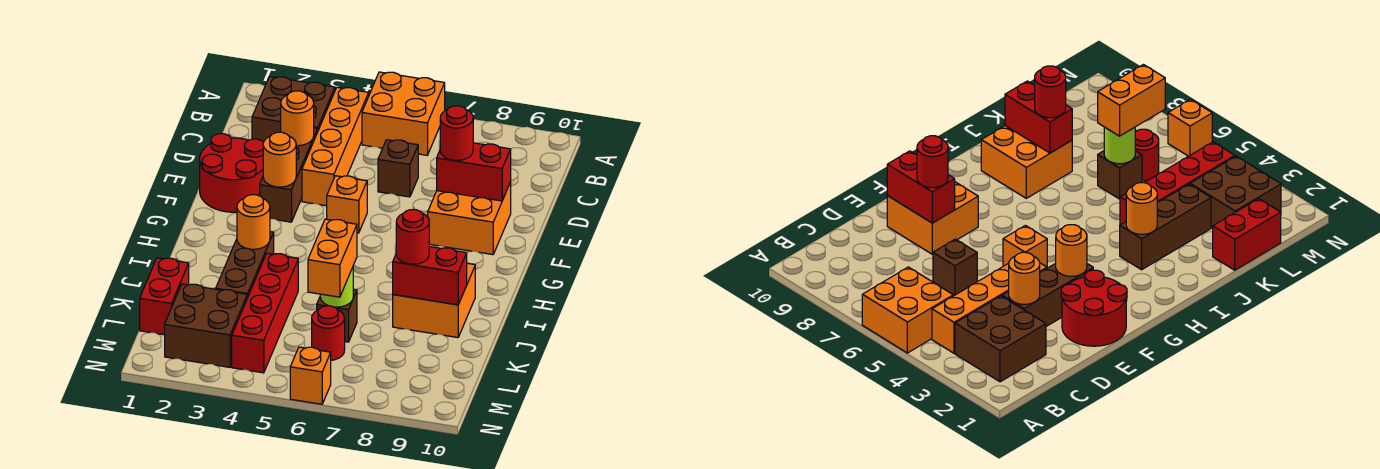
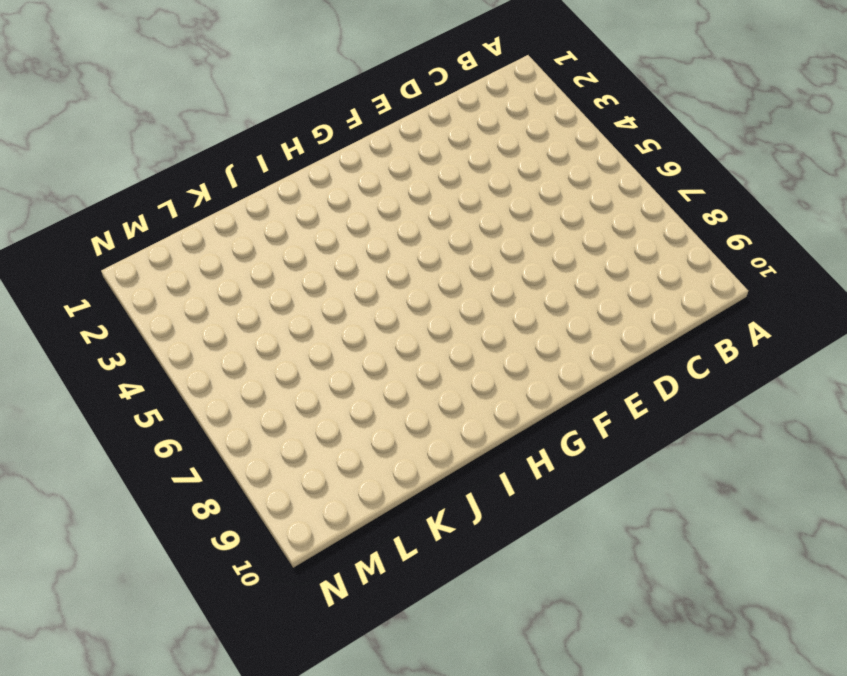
none -> orange 2x2 brick [362,72,445,155]
none -> brown 2x2 brick [252,77,335,142]
none -> orange 1x4 brick [302,87,369,206]

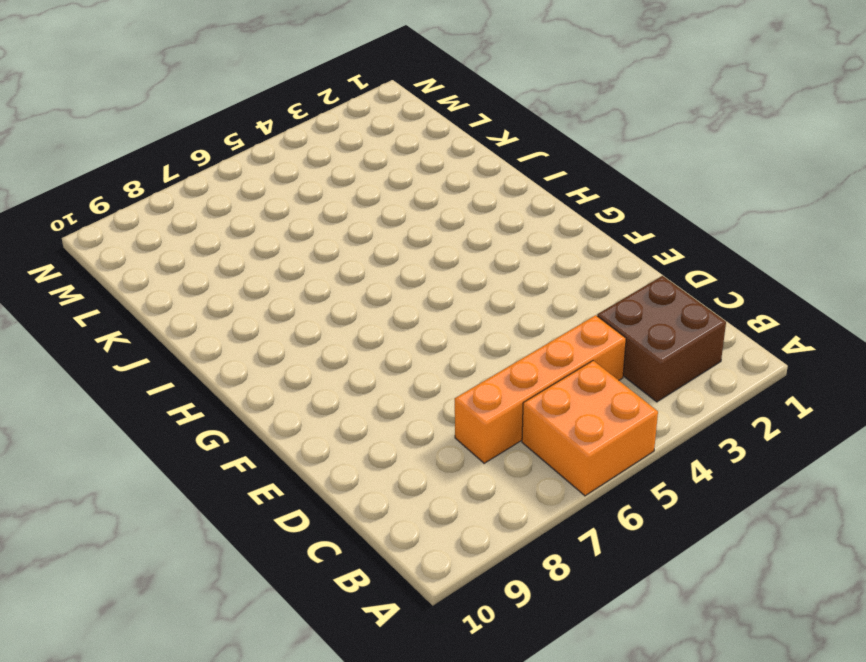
orange 1x4 brick [455,315,626,463] -> orange 1x4 brick turned to [302,87,369,206]
none -> brown 1x3 brick [260,128,317,222]
none -> brown 1x1 brick [378,140,418,197]
none -> red 2x2 round brick [200,134,264,212]

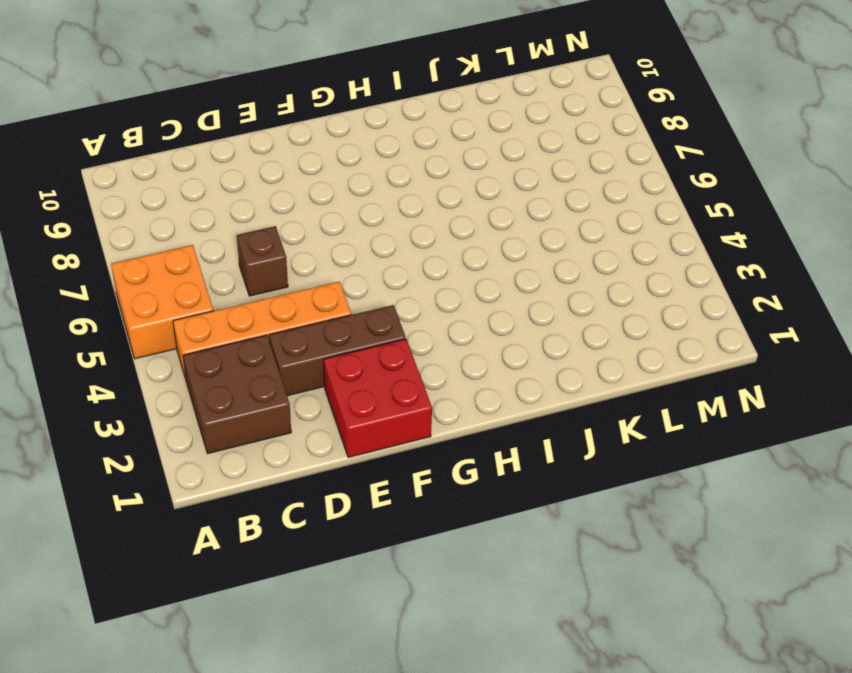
red 2x2 brick [324,339,432,457] -> red 2x2 round brick [200,134,264,212]
none -> orange 2x2 brick [428,182,511,255]
none -> orange 1x1 brick [327,176,367,233]
none -> brown 1x3 brick [216,232,274,298]

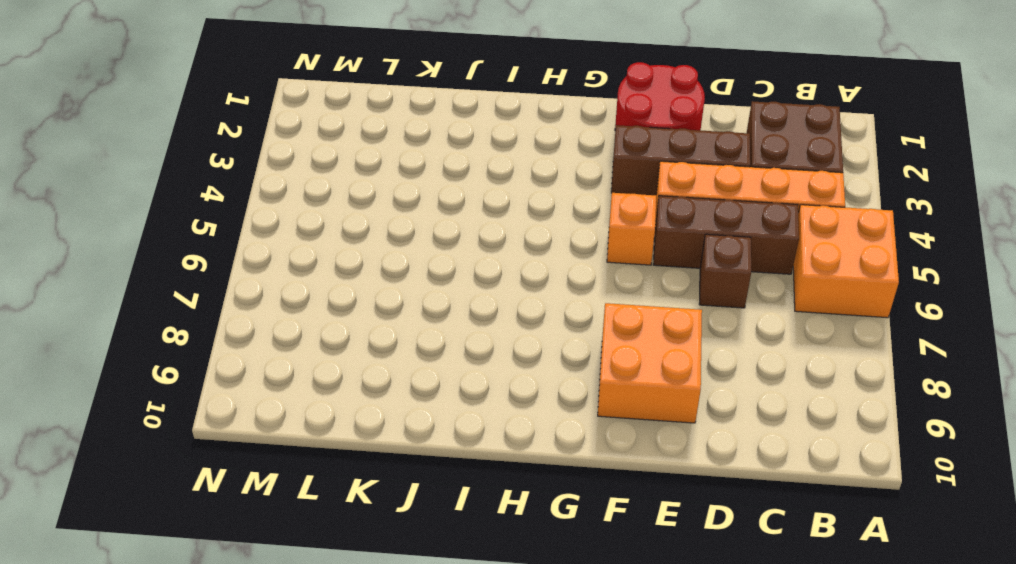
brown 1x3 brick [653,196,799,274] -> brown 1x3 brick moved to [216,232,274,298]
none -> orange 2x2 brick [393,263,475,338]
none -> red 1x4 brick [232,253,298,373]
none -> red 1x2 brick [140,258,189,335]

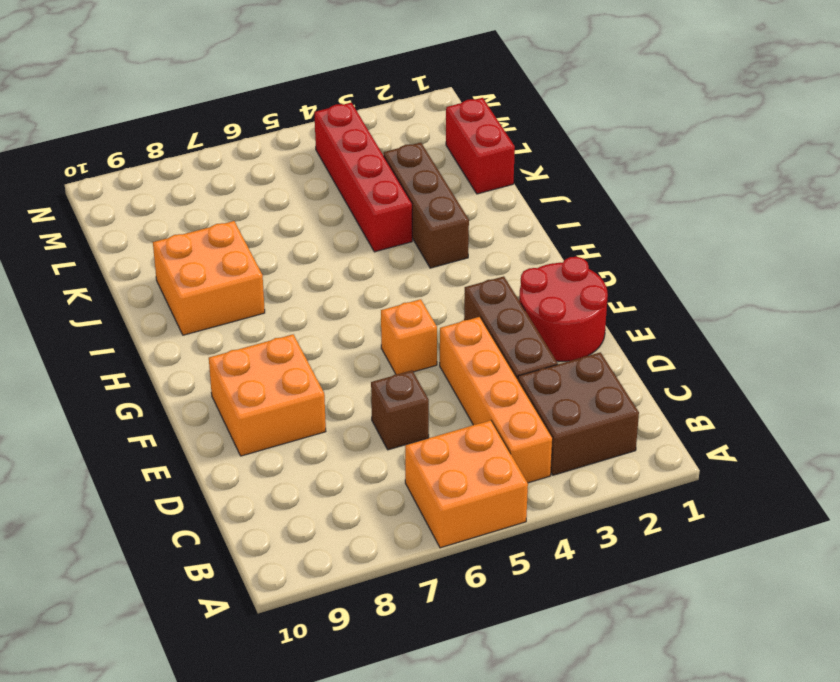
none -> brown 1x1 brick [317,289,357,342]
none -> brown 2x2 brick [165,284,247,367]
none -> red 1x1 round brick [312,306,345,360]

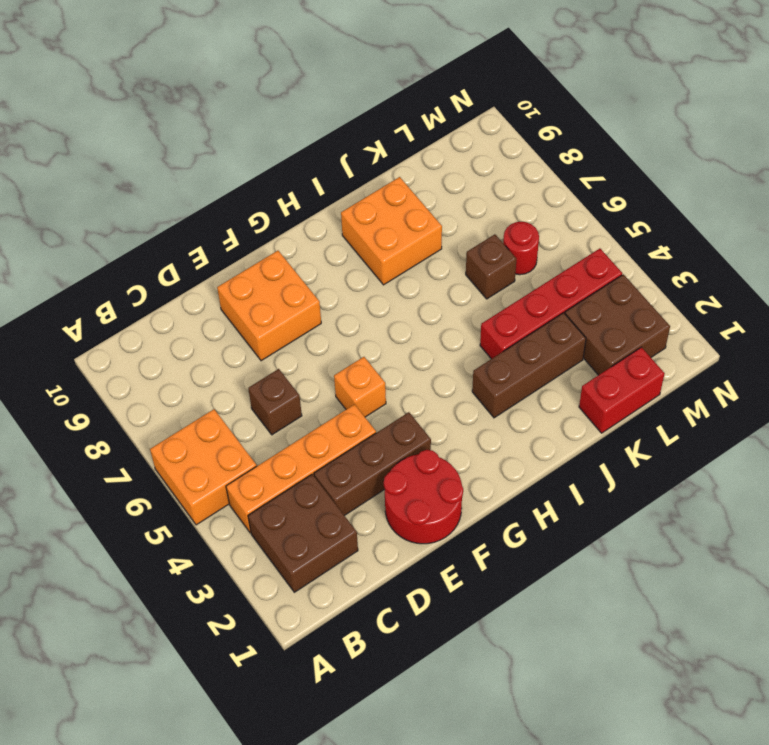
none -> orange 1x1 brick [290,347,331,404]
none -> orange 1x1 round brick [281,91,314,146]
none -> red 1x2 brick [437,143,511,201]

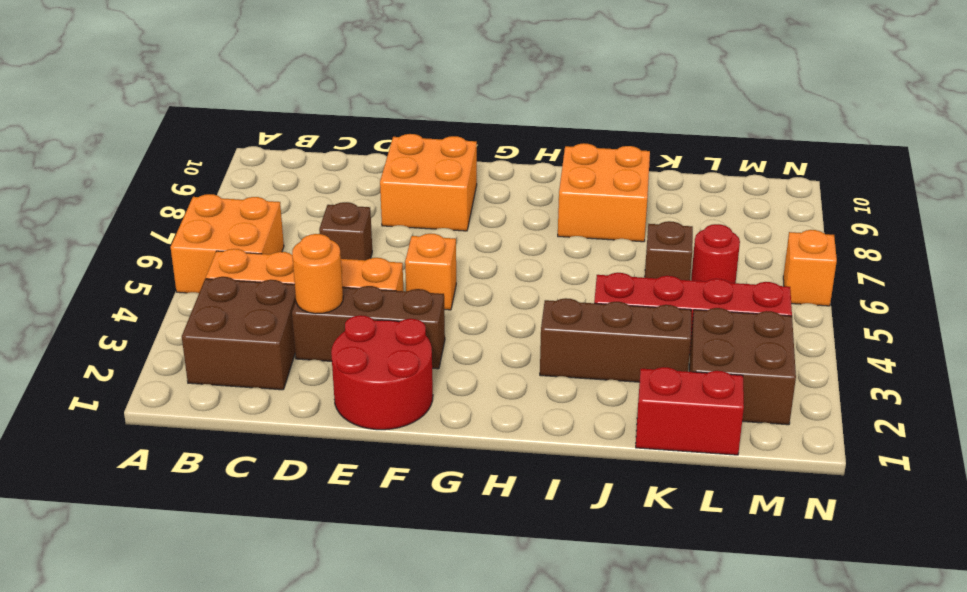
none -> red 1x2 brick [437,143,511,201]
none -> orange 1x1 round brick [263,132,296,187]
none -> orange 1x1 round brick [237,195,270,249]

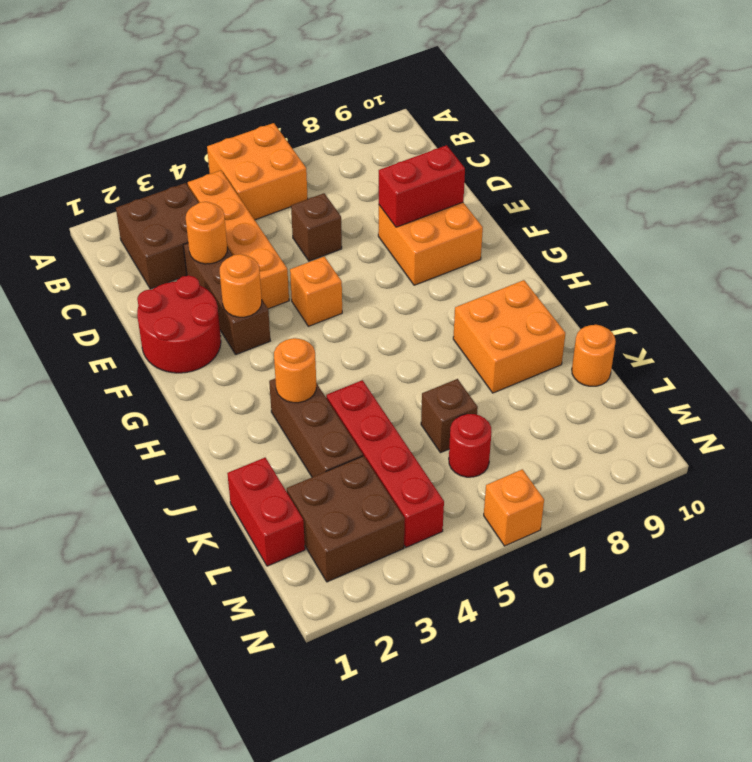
orange 1x1 round brick [572,325,616,386] -> none
none -> red 1x2 brick [393,247,467,305]
none -> lime 1x1 round brick [320,267,353,307]
none -> red 1x1 round brick [440,106,473,161]

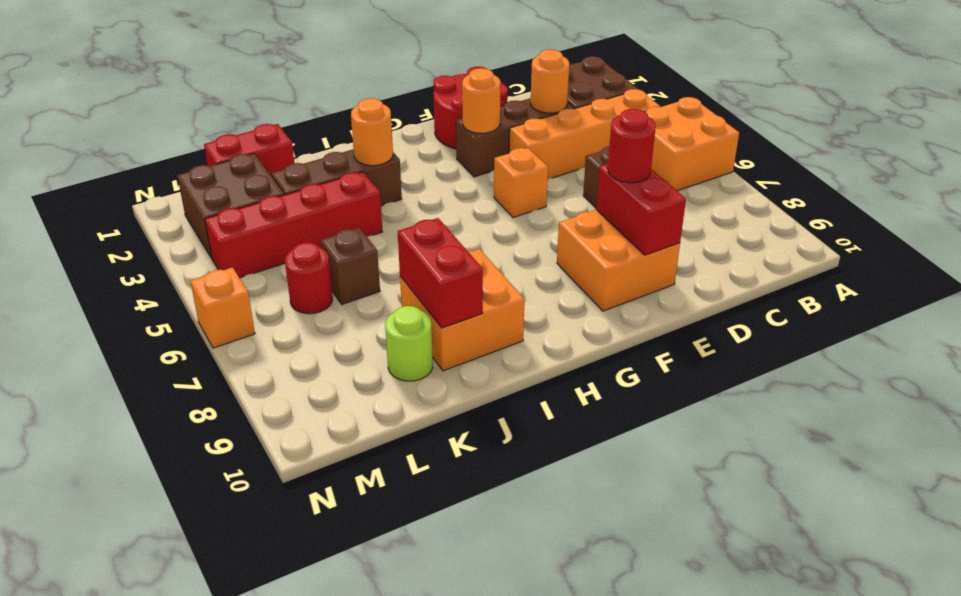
lime 1x1 round brick [385,306,433,381] -> lime 1x1 round brick moved to [320,267,353,307]
none -> red 1x1 round brick [396,210,429,264]
none -> orange 1x2 brick [308,219,357,297]

